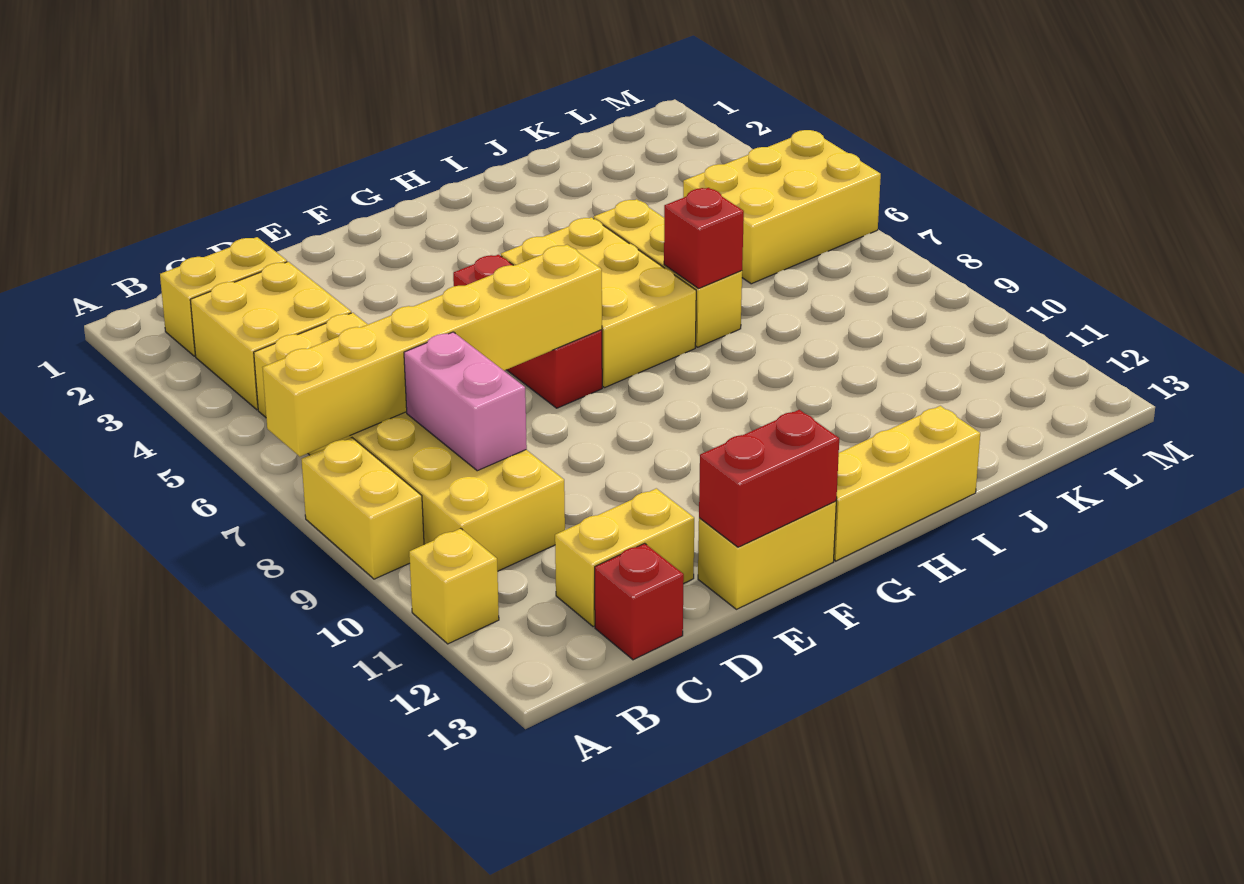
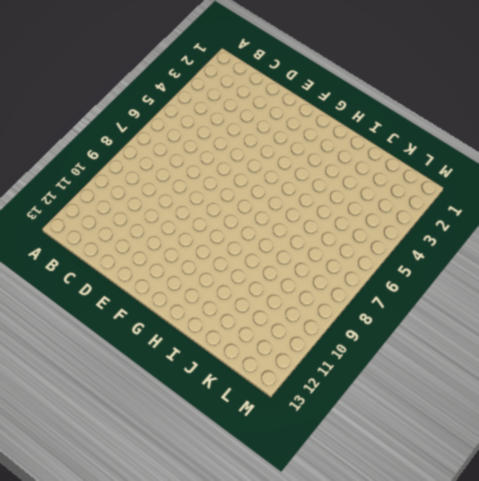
none -> yellow 1x2 brick [301,438,424,579]
none -> yellow 1x1 brick [409,528,499,644]
none -> yellow 1x2 brick [160,237,287,356]

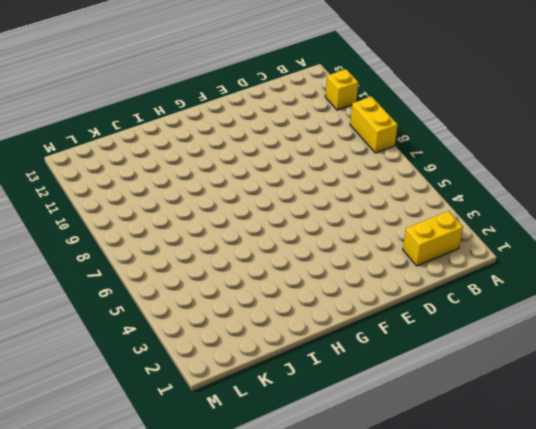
none -> yellow 2x2 brick [190,262,351,410]
none -> yellow 2x6 brick [254,313,565,571]
none -> yellow 1x2 brick [555,488,694,627]

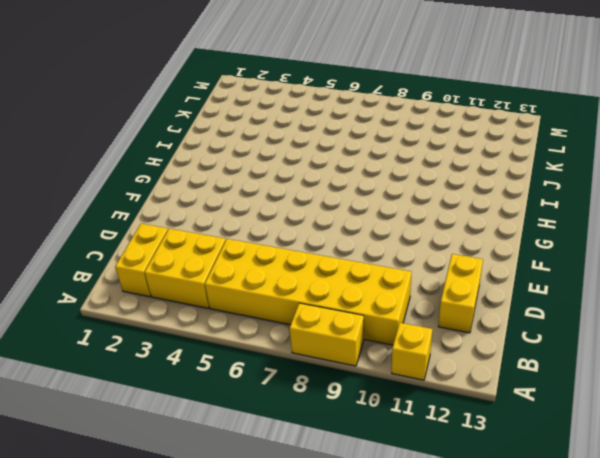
none -> red 1x1 brick [595,543,684,660]
none -> yellow 1x2 brick [698,501,836,609]
none -> red 1x3 brick [453,255,602,408]

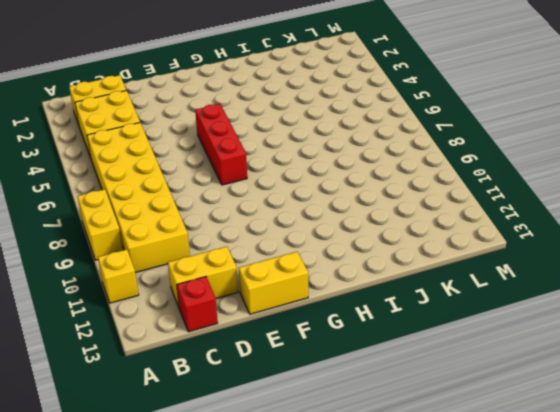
none -> yellow 2x3 brick [501,217,696,388]
none -> yellow 1x3 brick [834,406,980,561]
none -> yellow 1x3 brick [594,199,742,347]

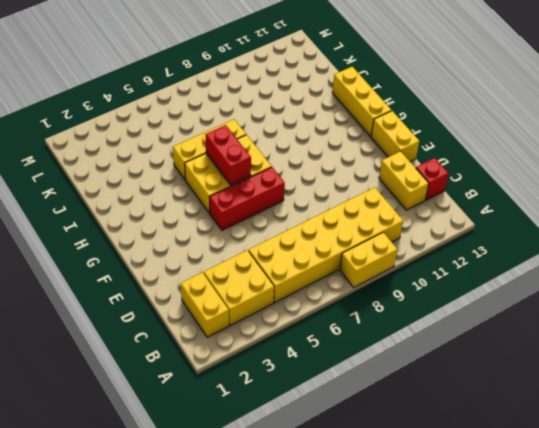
red 1x2 brick [206,125,251,185] -> red 1x2 brick moved to [699,410,839,547]
none -> yellow 1x1 brick [409,528,499,644]
none -> yellow 2x3 brick [683,130,881,284]
none -> yellow 1x6 brick [262,245,602,456]

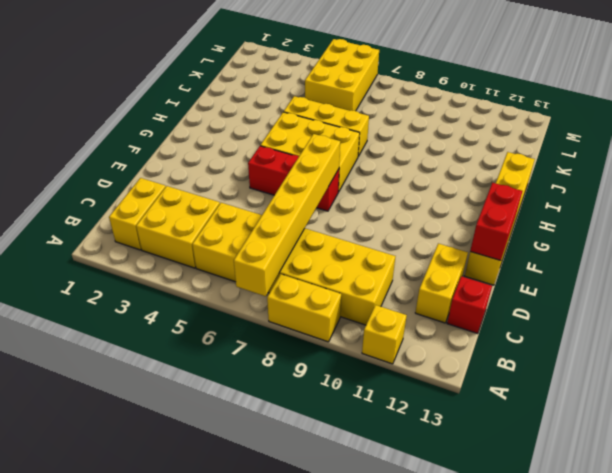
none -> pink 1x2 brick [404,332,527,471]
none -> red 1x1 brick [664,188,744,288]

